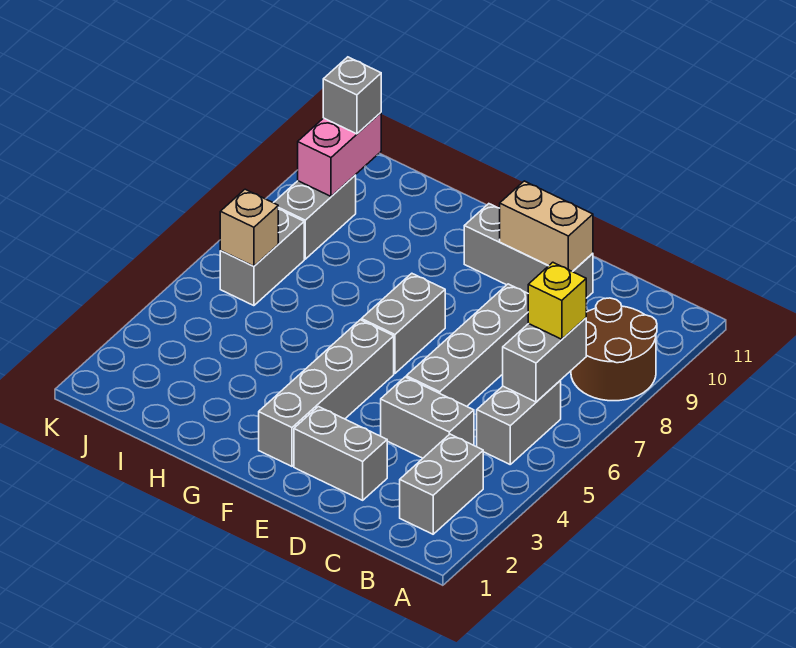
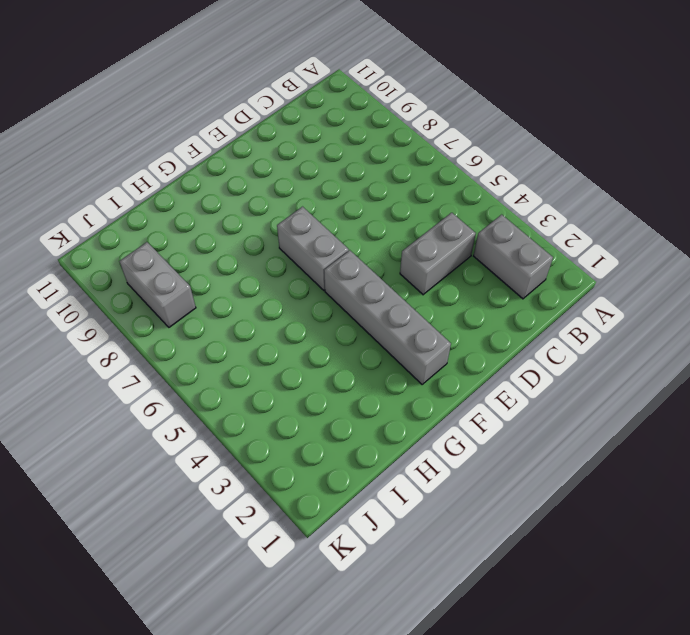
none -> brown 2x2 round brick [571,298,657,401]
none -> grey 1x2 brick [477,381,561,464]
none -> grey 1x2 brick [294,407,387,500]

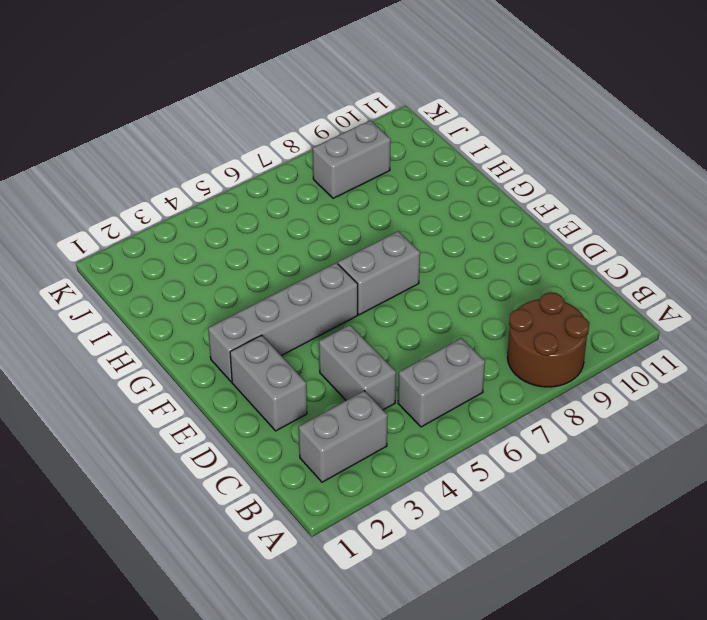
none -> grey 1x4 brick [406,284,529,406]
none -> grey 1x3 brick [464,204,593,298]
none -> grey 1x2 brick [220,209,304,306]

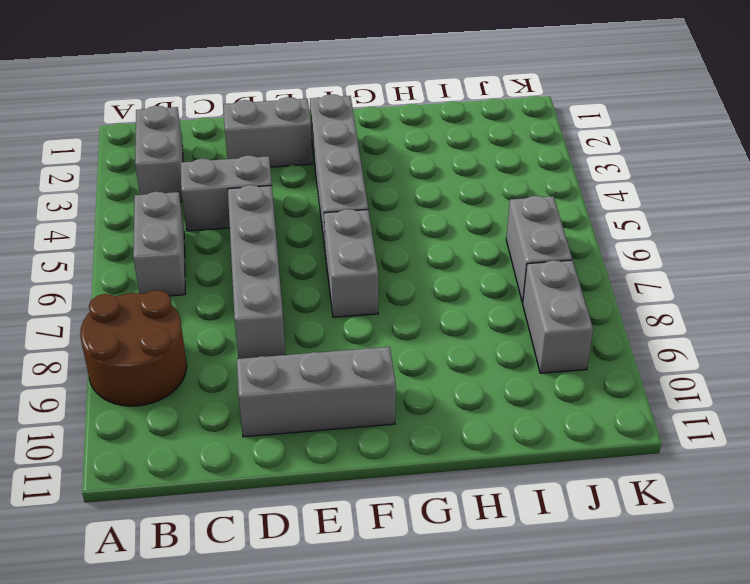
none -> grey 1x2 brick [503,318,586,402]
none -> tan 1x2 brick [500,181,593,272]
none -> tan 1x1 brick [220,189,278,266]

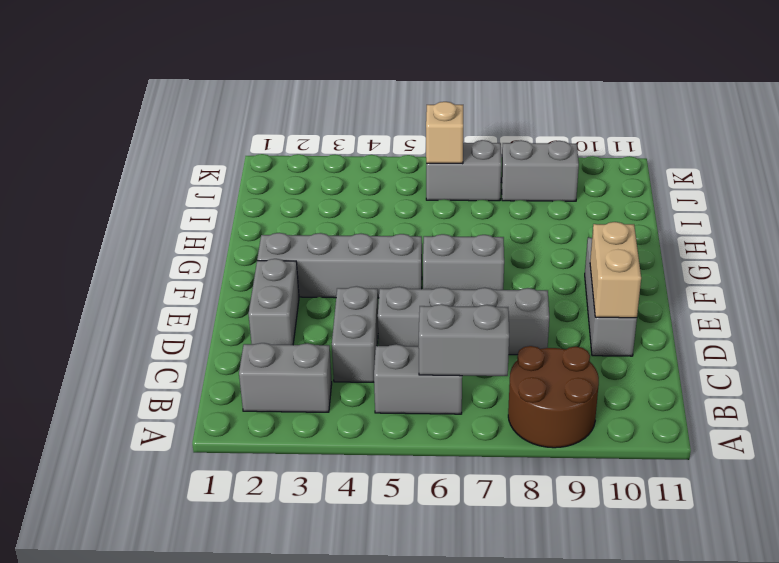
none -> pink 1x2 brick [298,113,381,196]
none -> yellow 1x1 brick [528,262,586,339]
none -> grey 1x1 brick [323,57,381,134]

